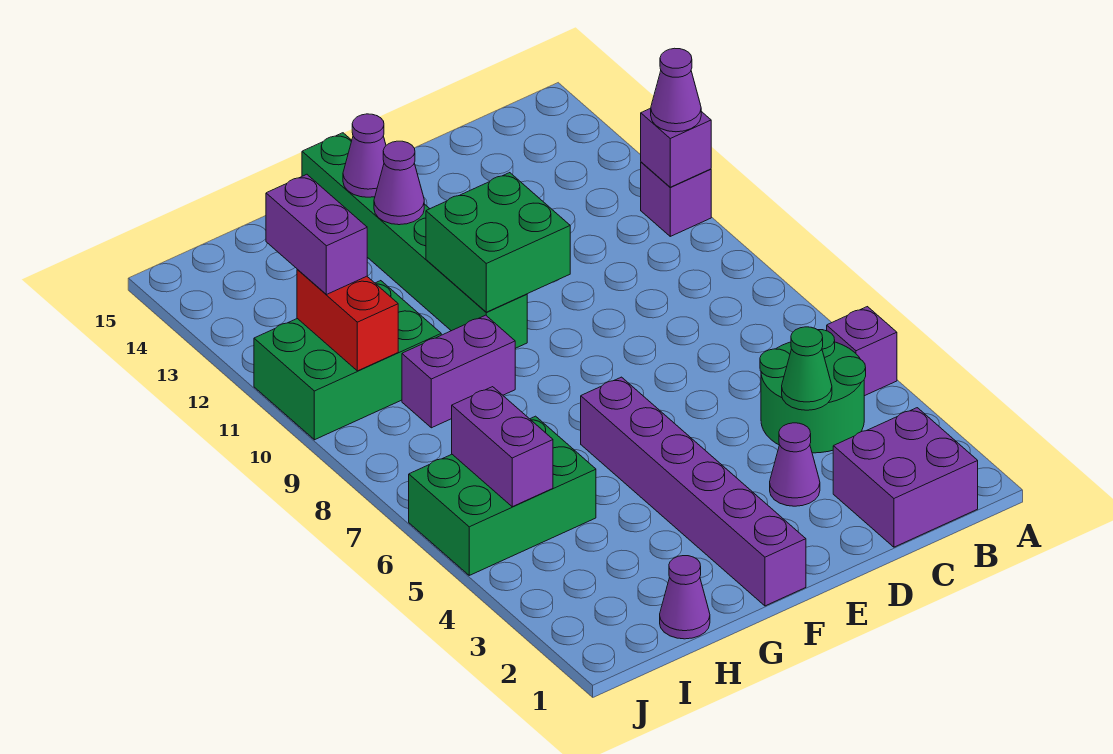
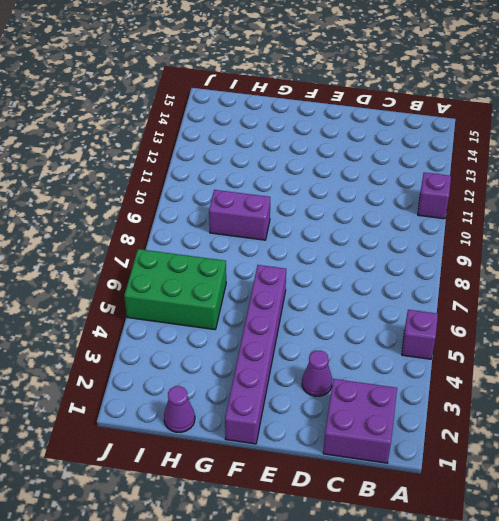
none -> green 2x2 round brick [760,330,866,453]
none -> green 1x6 brick [302,133,527,348]
none -> green 2x3 brick [254,281,441,440]

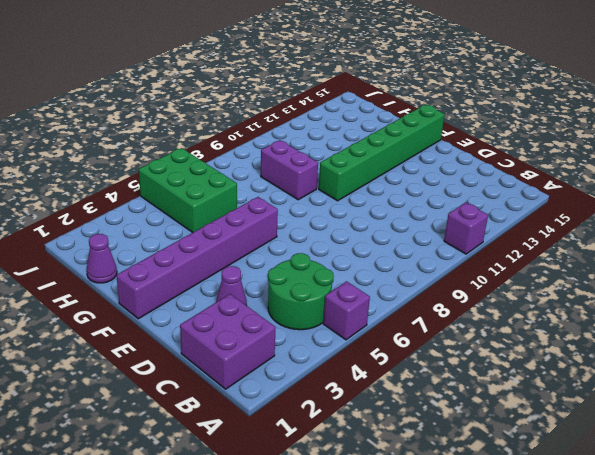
none -> green 2x3 brick [254,281,441,440]
none -> purple 1x1 brick [641,108,711,187]
none -> green 1x1 cone [782,327,832,410]

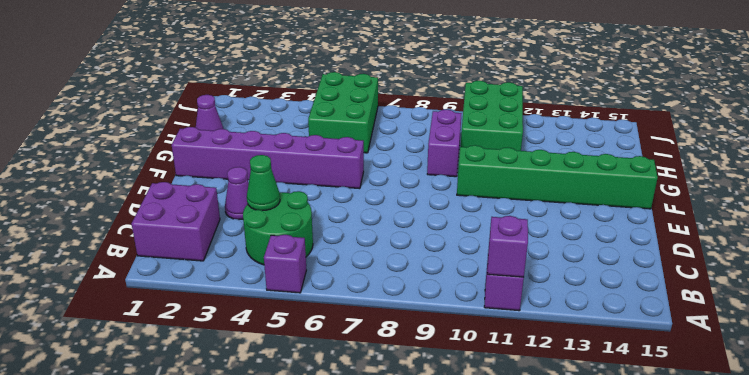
none -> green 2x2 brick [426,173,570,312]
none -> purple 1x1 cone [374,141,424,225]
none -> purple 1x1 cone [343,114,386,197]

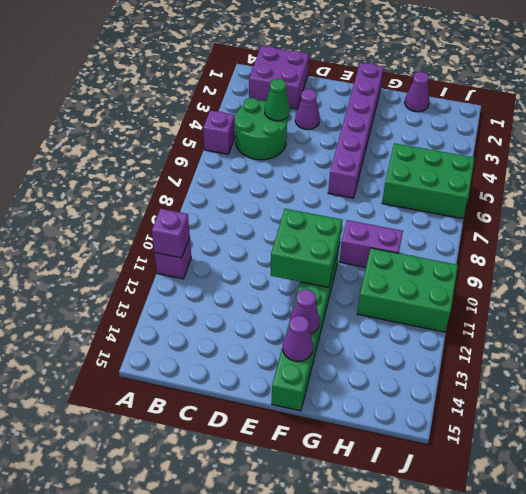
none -> purple 1x2 brick [452,387,553,507]
none -> red 1x2 brick [297,270,398,371]
none -> purple 1x1 cone [651,48,701,132]

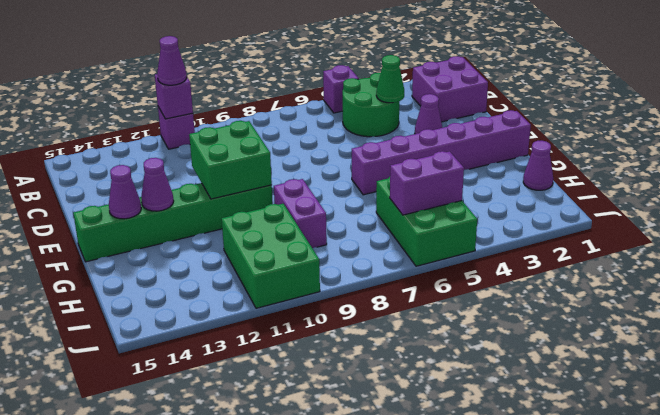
none -> red 1x2 brick [297,270,398,371]
none -> purple 1x2 brick [266,174,367,295]

